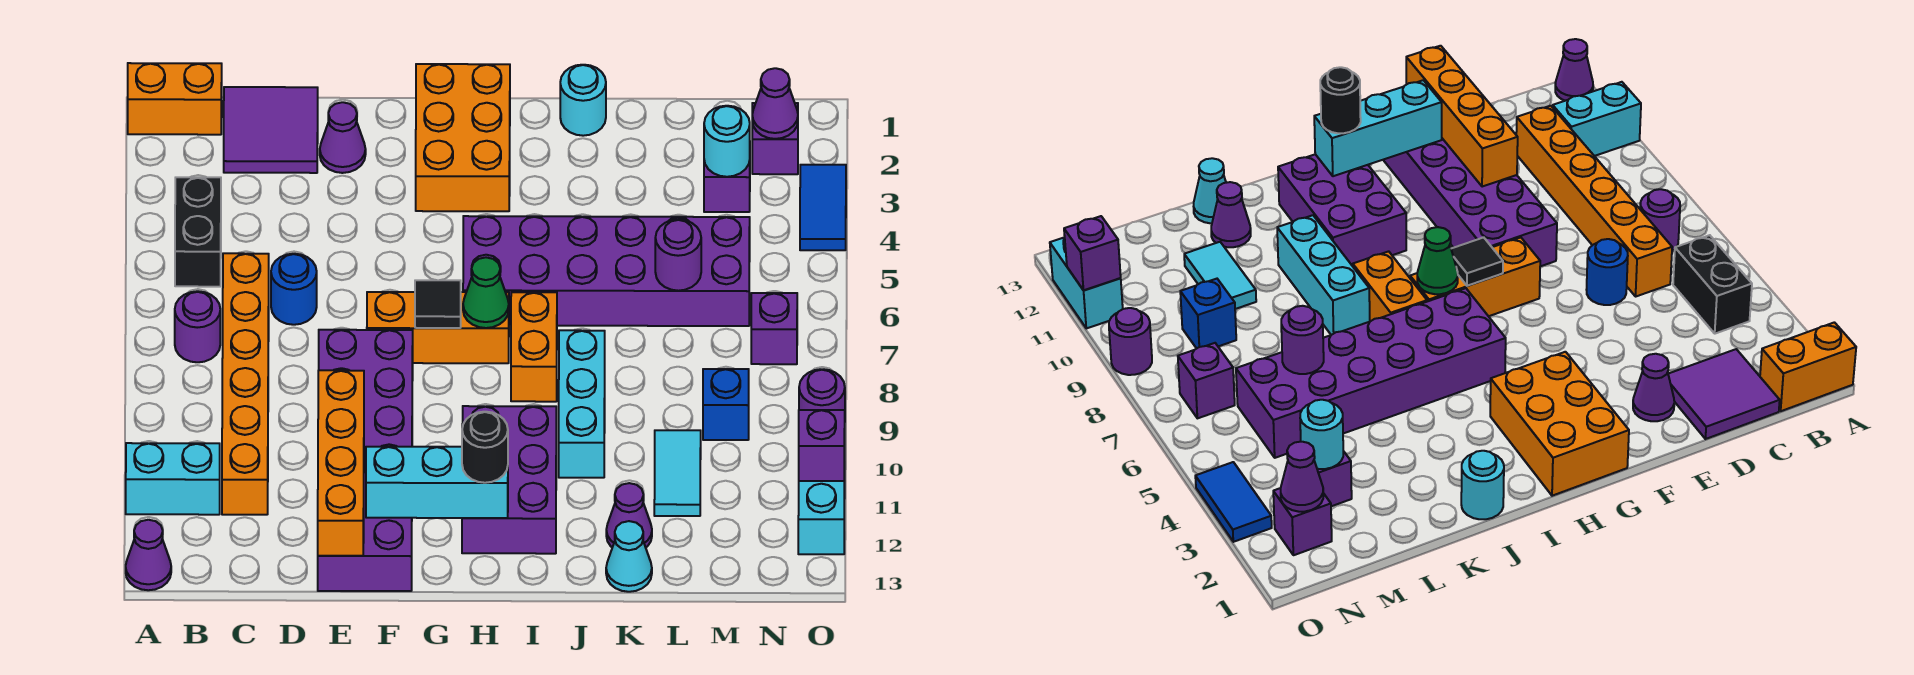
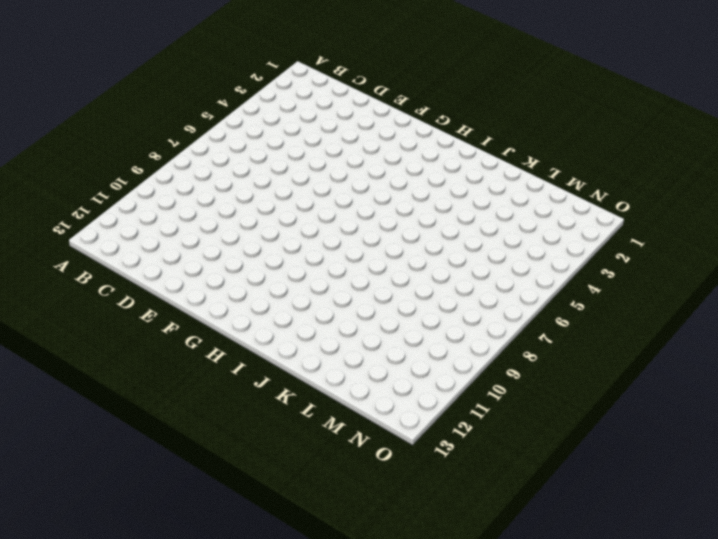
none -> orange 1x2 brick [128,63,222,135]
none -> cyan 1x2 brick [126,443,220,515]
none -> purple 1x1 cone [126,520,171,590]
none -> black 1x2 brick [175,177,221,287]

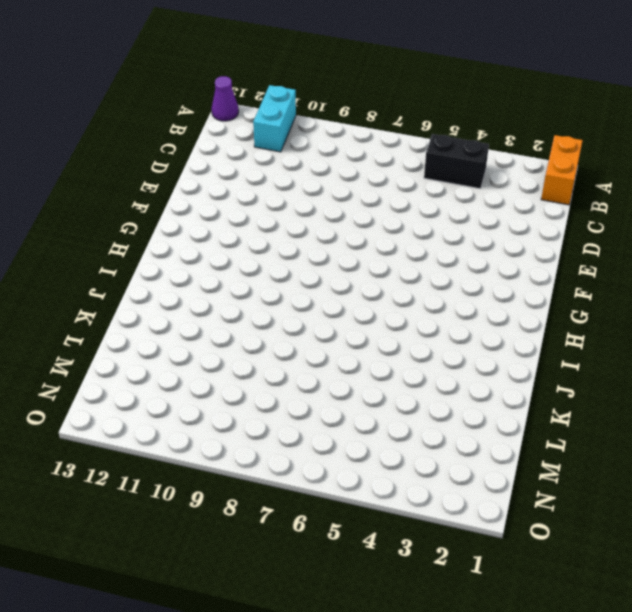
none -> purple 1x1 round brick [175,291,220,362]
none -> purple 2x2 tile [224,87,318,173]
none -> orange 1x6 brick [222,253,269,515]
none -> blue 1x1 round brick [271,254,317,325]

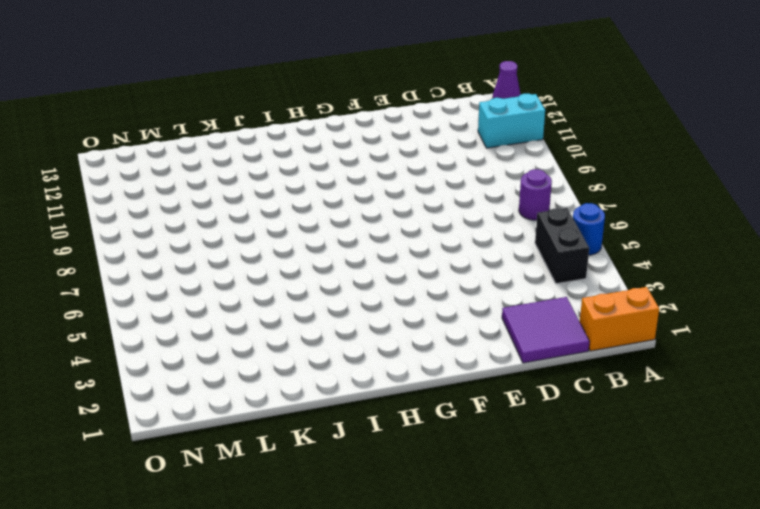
blue 1x1 round brick [573,203,605,255] -> blue 1x1 round brick moved to [271,254,317,325]
none -> orange 1x6 brick [222,253,269,515]
none -> purple 1x1 cone [320,102,366,173]
none -> purple 2x6 brick [318,330,413,591]
none -> orange 1x3 brick [367,292,509,363]

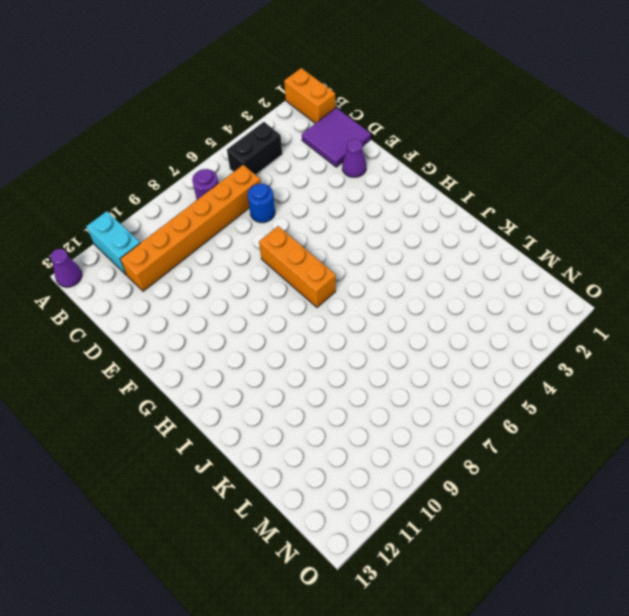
none -> purple 2x6 brick [318,330,413,591]
none -> orange 2x3 brick [416,64,510,211]
none -> purple 2x6 brick [463,216,750,326]
none -> purple 2x3 brick [462,406,556,554]

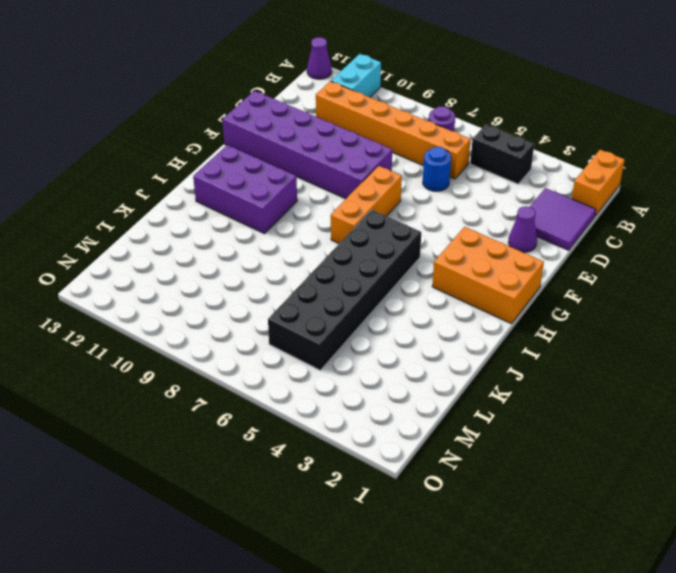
black 2x6 brick [268,210,421,370] -> purple 2x6 brick [463,216,750,326]
none -> orange 1x2 brick [511,292,557,402]
none -> cyan 1x1 round brick [560,65,606,136]
none -> cyan 1x3 brick [559,330,605,478]
none -> purple 1x1 cone [606,483,652,547]

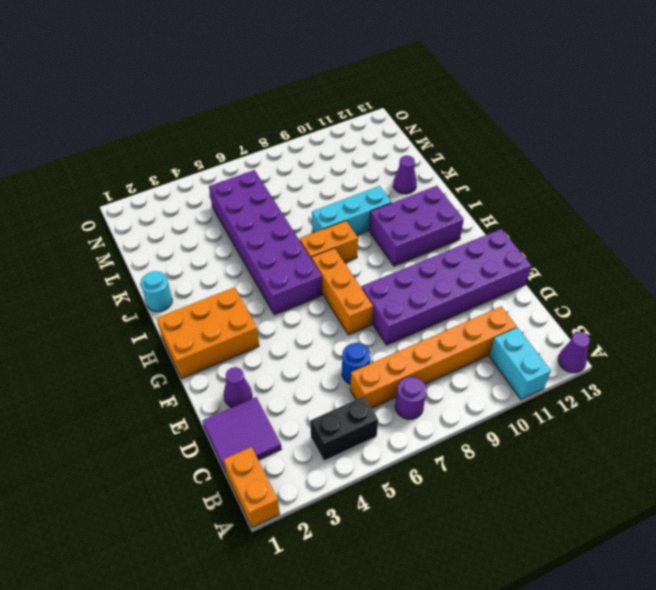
none -> cyan 1x1 cone [606,521,652,592]
none -> cyan 1x2 tile [654,430,701,516]
none -> purple 1x1 brick [704,161,750,212]
none -> blue 1x1 brick [703,369,749,440]

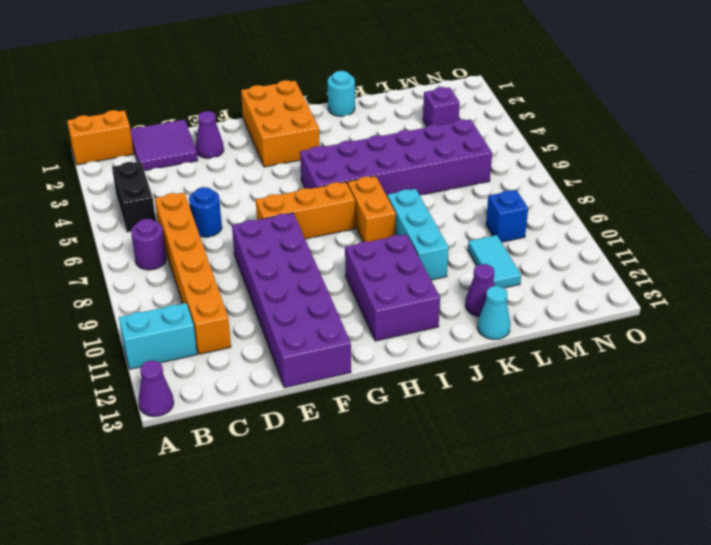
none -> purple 1x1 brick [752,103,798,174]
none -> purple 1x1 brick [751,293,797,364]
none -> blue 1x2 tile [800,165,846,250]
none -> purple 1x1 round brick [799,369,845,410]

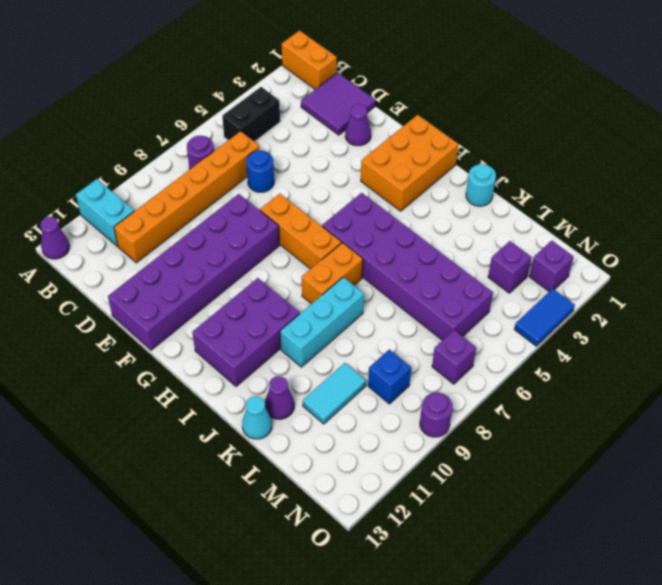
none -> cyan 1x2 brick [798,464,845,554]
none -> orange 1x4 brick [318,370,364,556]
none -> cyan 1x3 brick [366,447,508,518]
none -> black 1x1 tile [415,280,461,328]

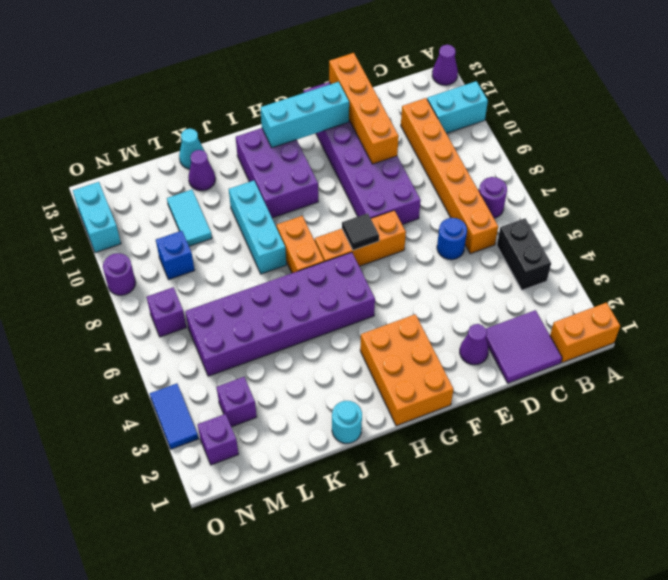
none -> green 1x1 cone [463,257,509,328]
none -> purple 1x1 round brick [655,220,701,291]
none -> cyan 1x1 round brick [704,106,750,177]
none -> purple 1x1 cone [752,68,798,139]

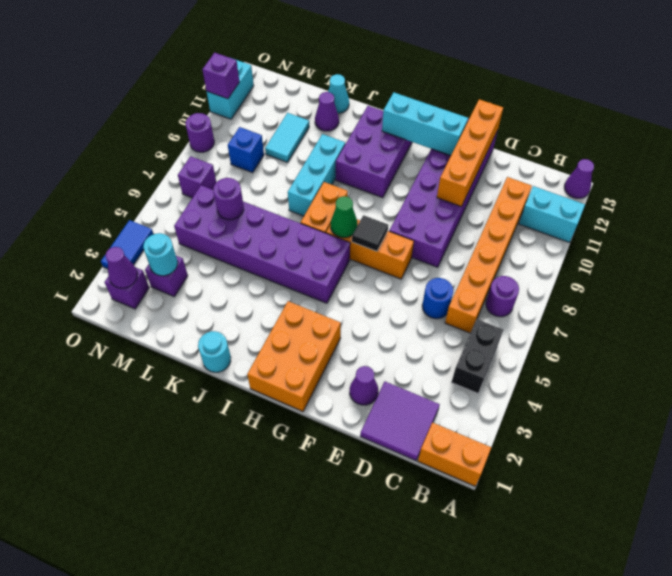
none -> black 1x1 round brick [462,412,508,483]

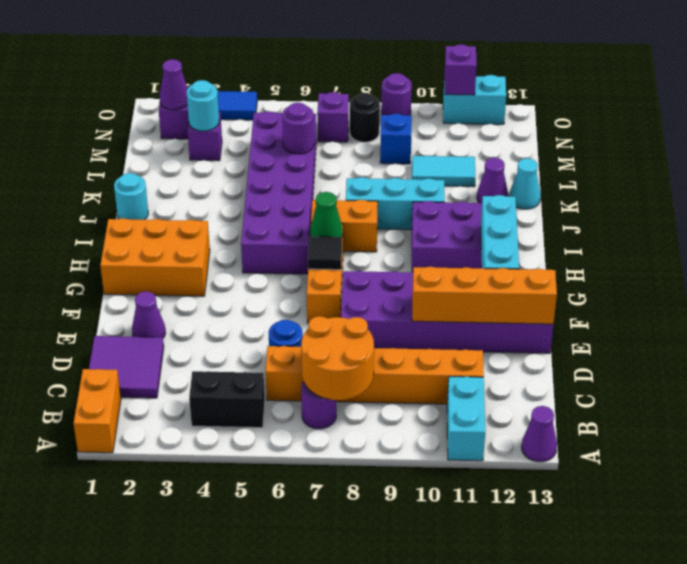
orange 2x2 round brick [301,316,374,400] -> none
black 1x1 round brick [350,93,380,142] -> black 1x1 round brick moved to [462,412,508,483]

